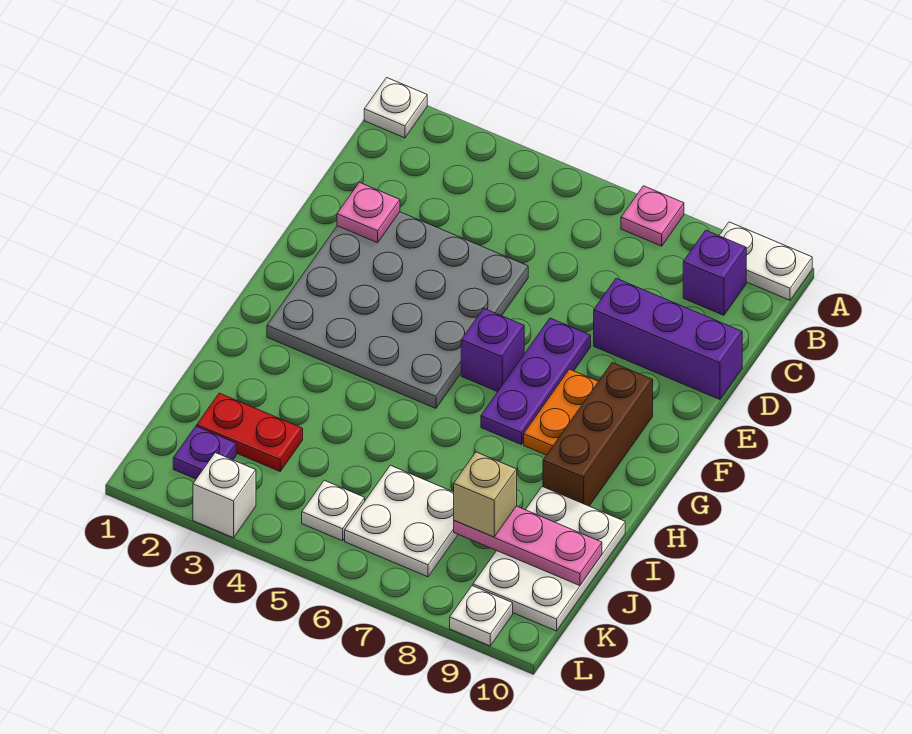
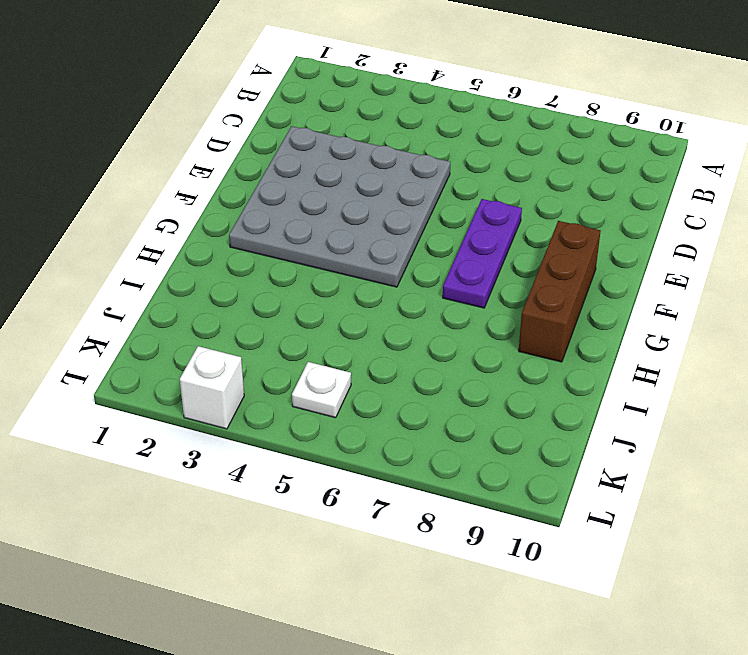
none -> white 1x1 plate [364,78,427,138]
none -> pink 1x1 plate [621,186,684,246]
none -> white 1x2 plate [719,222,812,300]

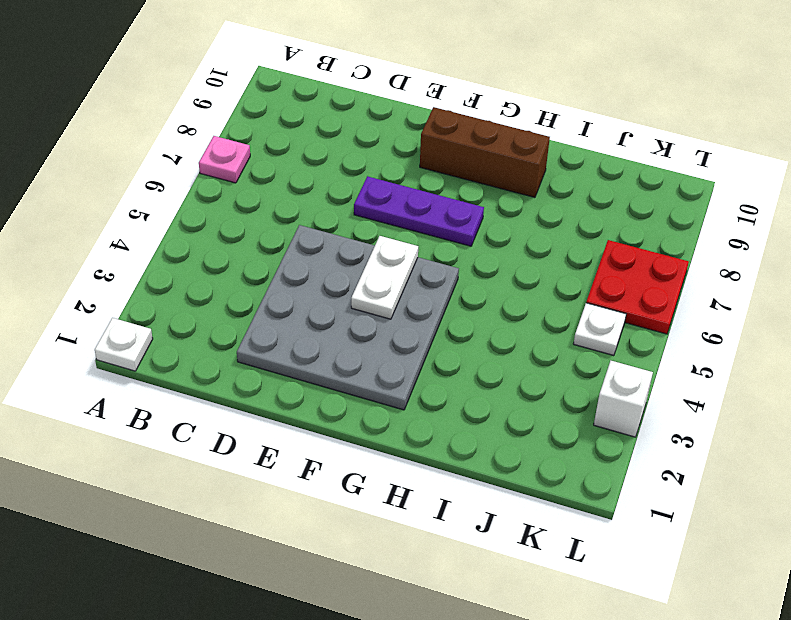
white 1x2 plate [351,236,418,319] -> white 1x2 plate moved to [719,222,812,300]
red 2x2 plate [586,240,689,334] -> white 2x2 plate [345,465,458,577]
none -> purple 1x1 brick [683,230,746,315]
none -> purple 1x3 brick [594,278,742,399]
none -> purple 1x1 brick [461,309,524,392]

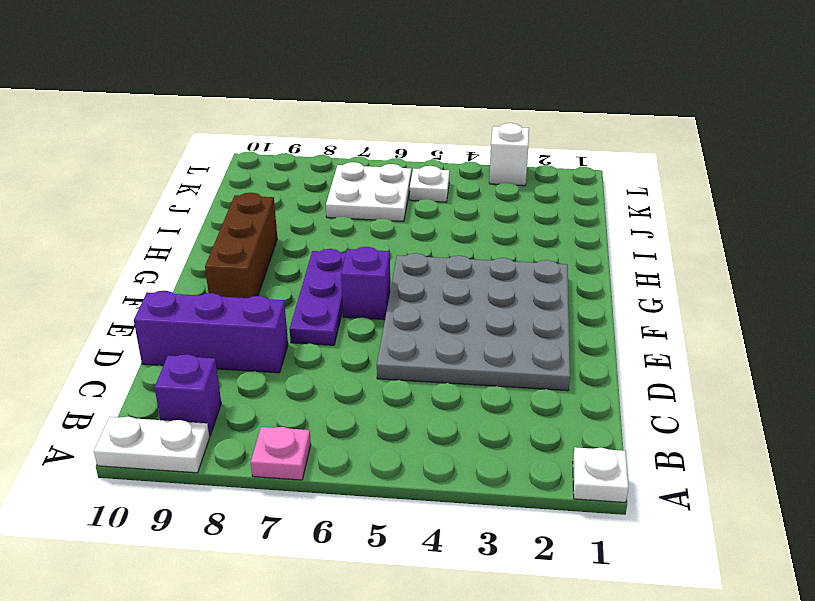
none -> orange 1x2 plate [524,369,598,455]
none -> white 2x3 plate [473,487,625,631]
none -> red 1x2 plate [197,393,303,471]

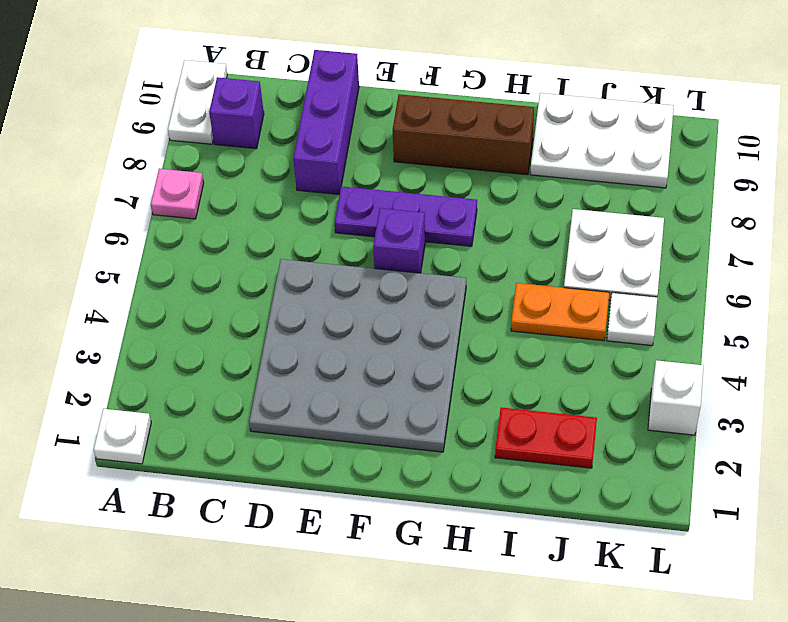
red 1x2 plate [495,407,597,468] -> red 1x2 plate turned to [197,393,303,471]
orange 1x2 plate [511,283,609,341] -> orange 1x2 plate moved to [524,369,598,455]
none -> purple 1x1 plate [173,426,236,479]
none -> white 1x1 plate [450,586,513,646]
none -> pink 1x1 plate [337,182,400,243]

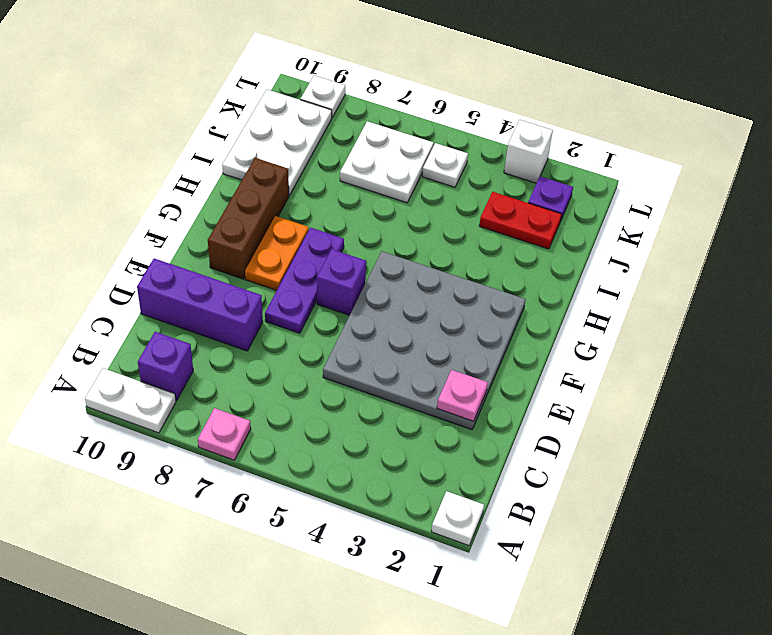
none -> pink 1x3 plate [454,506,602,586]
none -> tan 1x1 brick [454,452,517,537]

